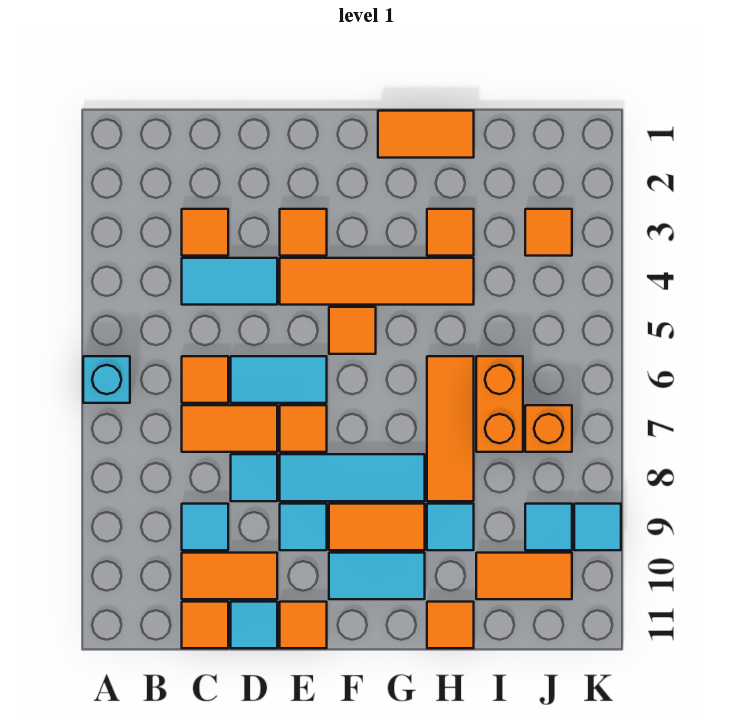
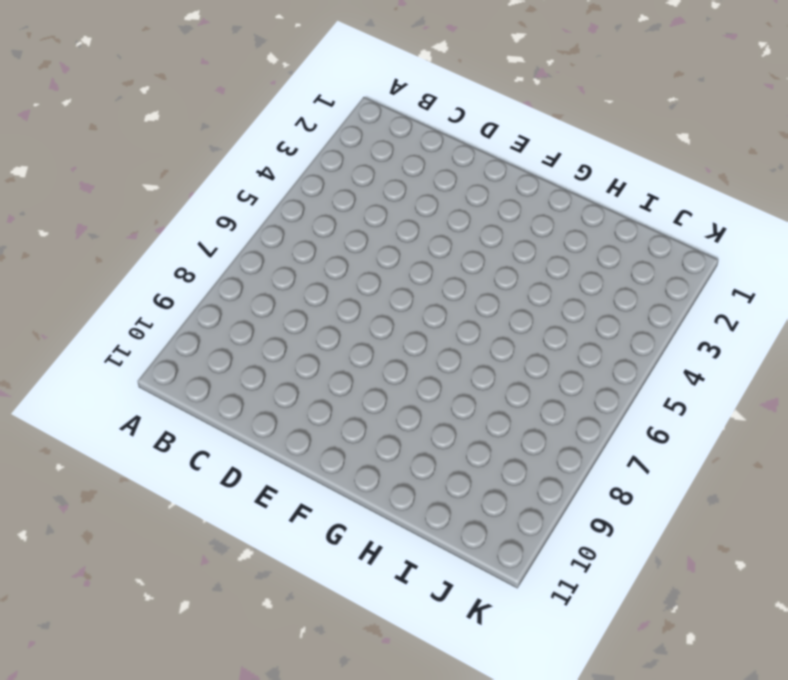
none -> cyan 1x1 brick [83,356,130,403]
none -> orange 1x1 tile [182,209,228,256]
none -> cyan 1x2 tile [182,258,277,305]
none -> orange 1x1 tile [182,356,228,403]

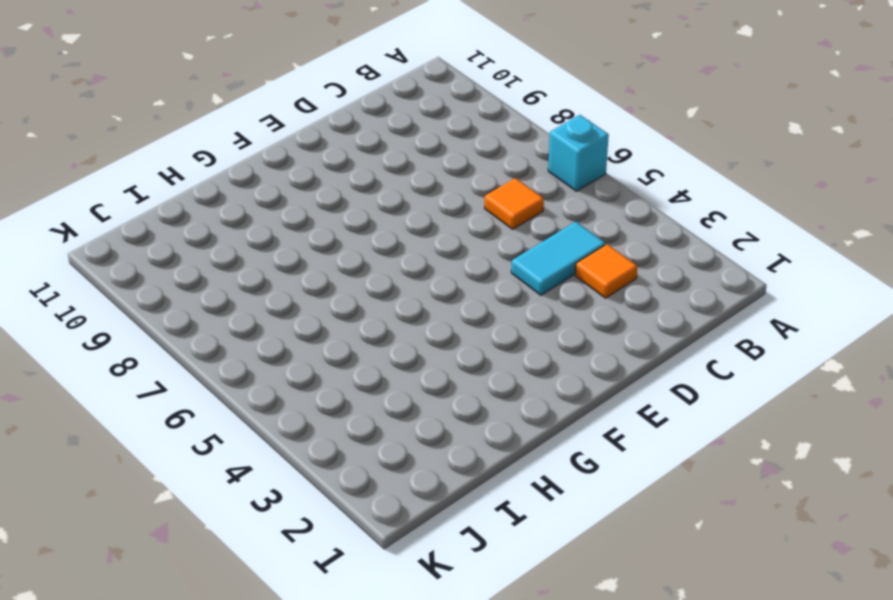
none -> orange 1x2 tile [182,405,277,452]
none -> cyan 1x1 tile [182,504,228,550]
none -> orange 1x2 tile [182,553,277,599]
none -> orange 1x1 tile [182,602,228,648]

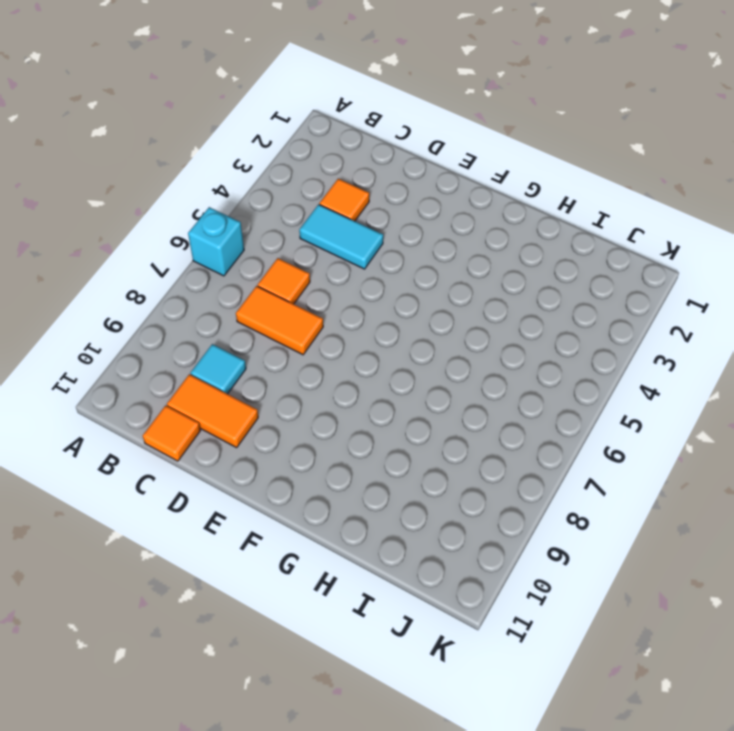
none -> cyan 1x2 tile [231,356,327,403]
none -> cyan 1x1 tile [231,454,277,501]
none -> cyan 1x1 tile [231,602,277,648]
none -> orange 1x1 tile [280,209,327,256]

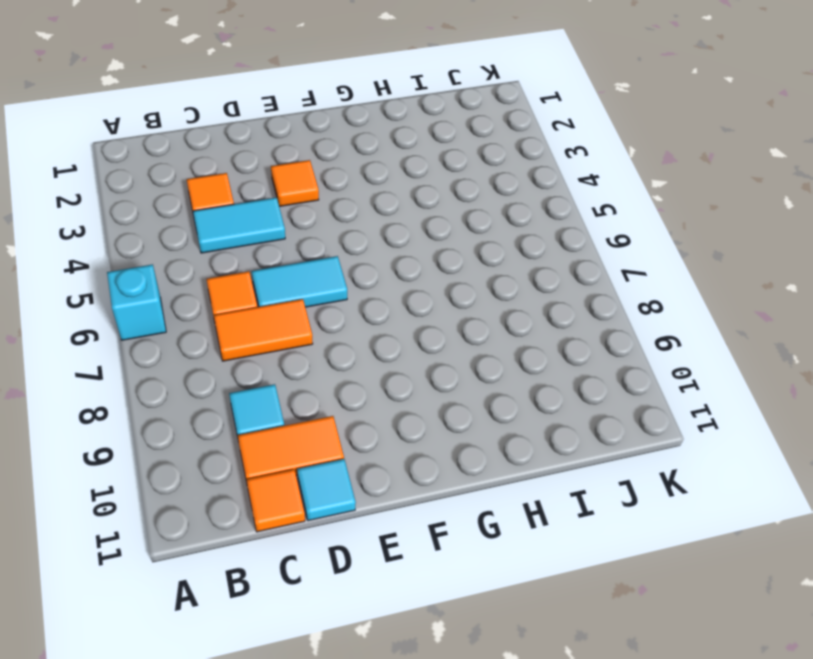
none -> cyan 1x1 tile [231,454,277,501]
none -> orange 1x4 tile [280,258,474,305]
none -> orange 1x1 tile [280,405,327,452]
none -> cyan 1x3 tile [280,454,425,501]

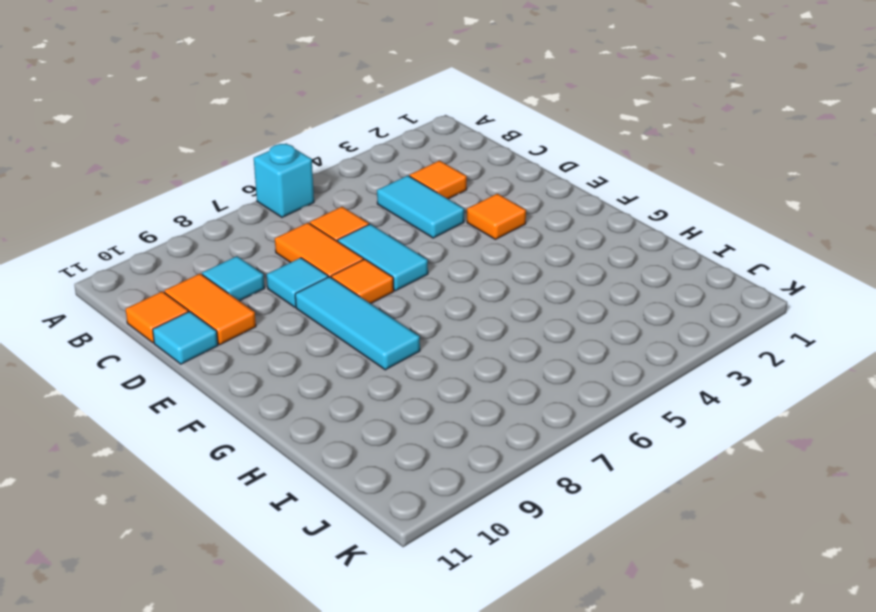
none -> orange 1x4 tile [280,258,474,305]
none -> cyan 1x1 tile [280,504,327,550]
none -> orange 1x1 tile [280,602,327,648]
none -> orange 1x1 tile [329,307,376,354]

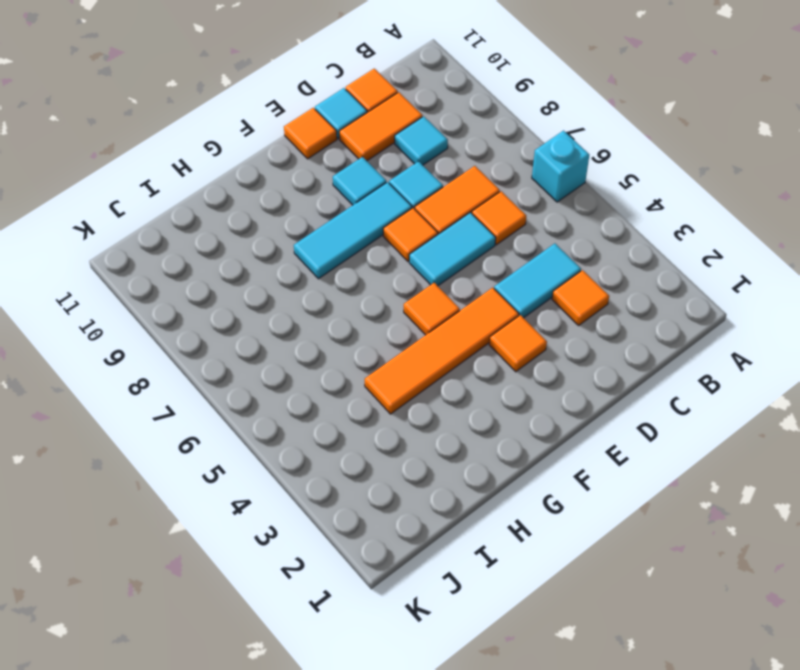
none -> orange 1x2 tile [329,504,425,550]
none -> cyan 1x2 tile [329,553,425,599]
none -> orange 1x2 tile [378,111,474,158]
none -> orange 1x1 tile [427,209,474,256]

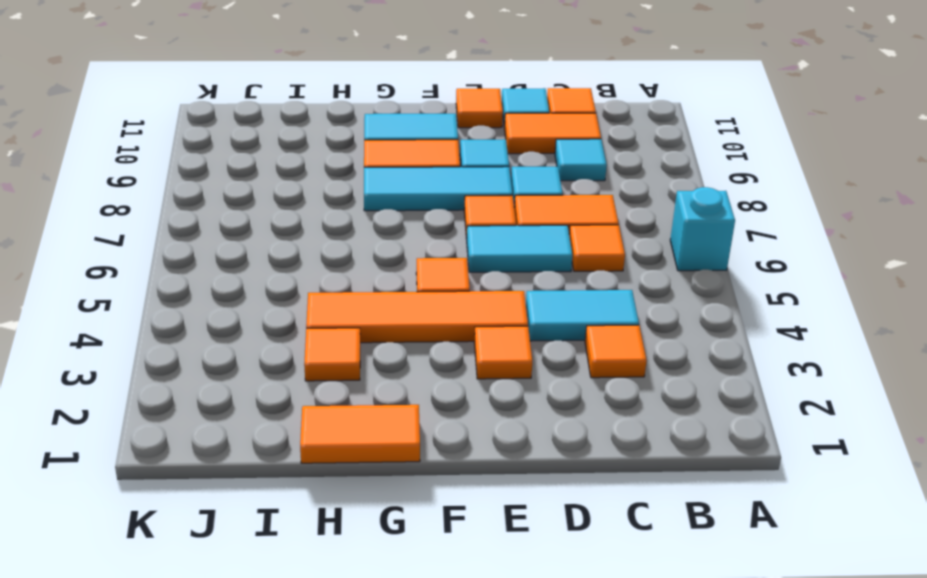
none -> orange 1x3 tile [427,356,474,501]
none -> cyan 1x1 tile [427,504,474,550]
none -> orange 1x1 tile [427,602,474,648]
none -> orange 1x2 brick [476,356,523,452]

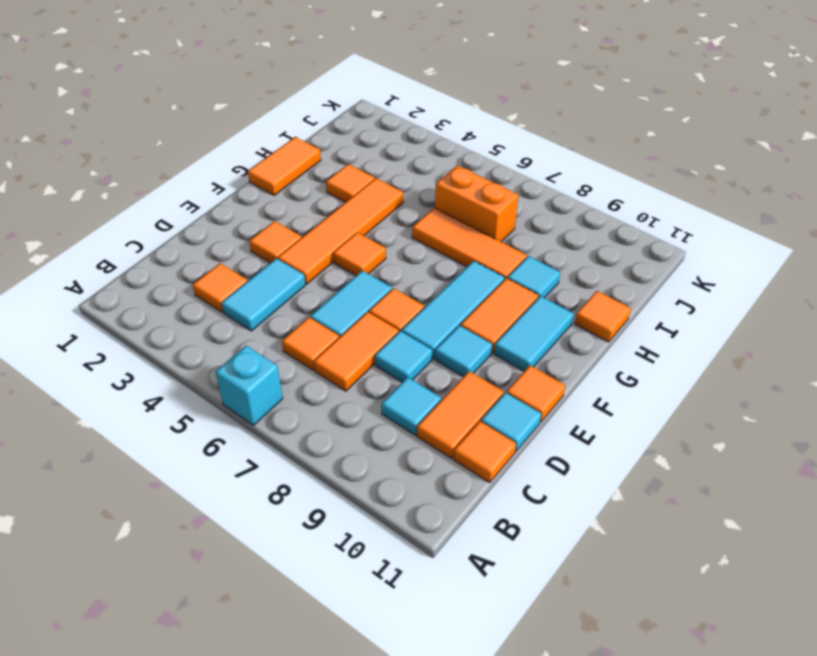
none -> orange 1x2 tile [476,553,572,599]
none -> orange 1x1 tile [525,209,572,256]
none -> orange 1x1 brick [525,405,572,452]
none -> cyan 1x1 tile [525,504,572,550]

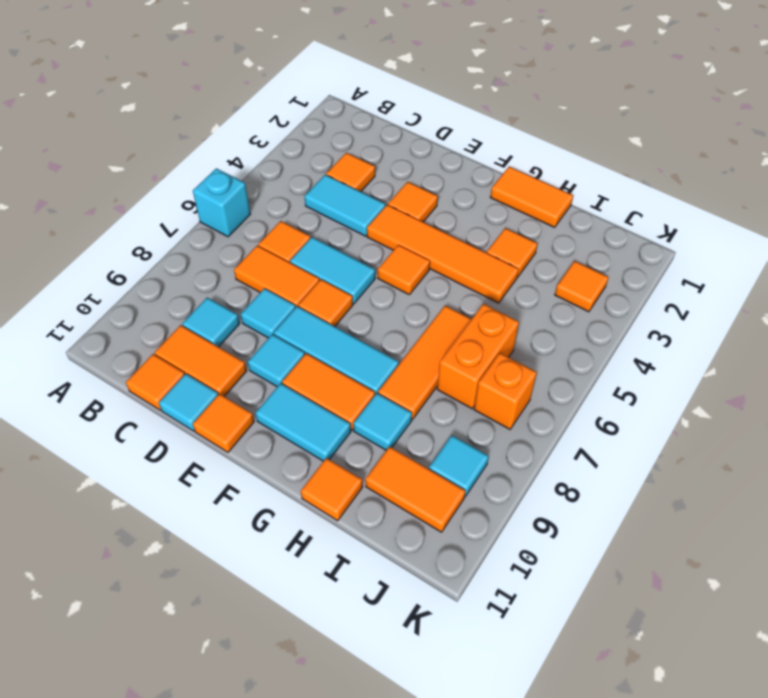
none -> cyan 1x1 tile [574,504,621,550]

